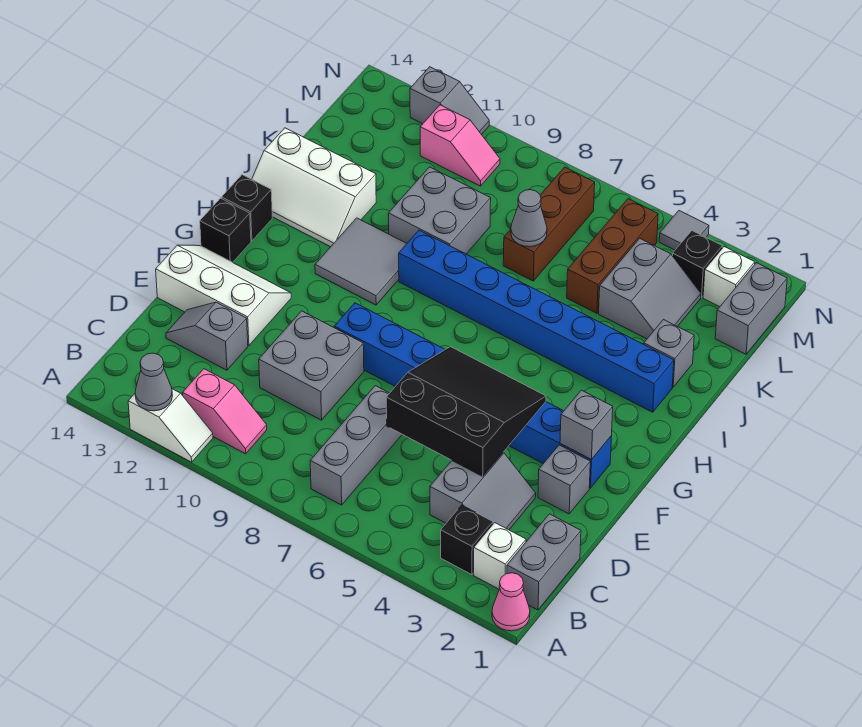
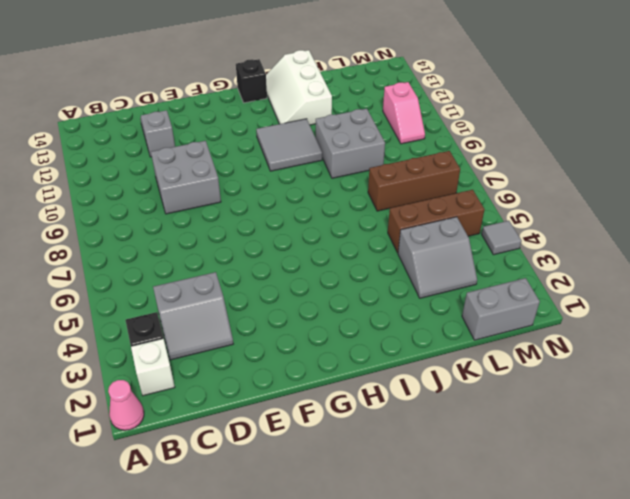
none -> white 1x2 slope [128,389,213,462]
none -> grey 1x2 brick [507,514,581,610]
none -> grey 1x3 brick [310,386,402,505]
none -> pink 1x2 slope [182,369,267,454]

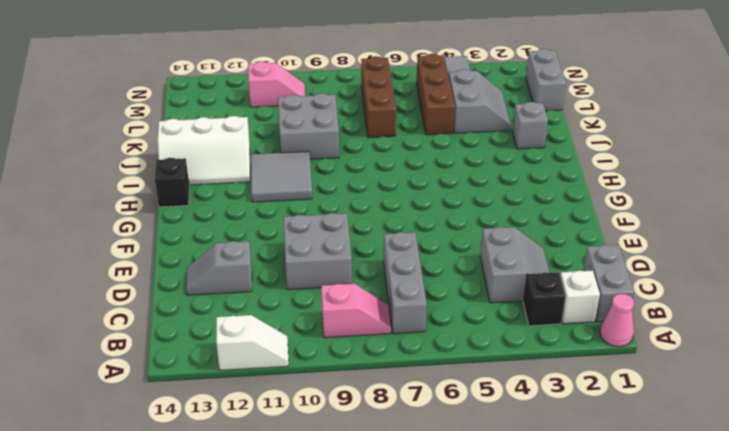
pink 1x2 slope [321,284,391,338] -> pink 1x2 slope moved to [182,369,267,454]
none -> grey 1x1 brick [538,445,590,514]
none -> white 2x3 slope [156,245,291,346]
none -> blue 1x8 brick [334,303,611,488]
none -> black 1x1 brick [200,198,251,262]

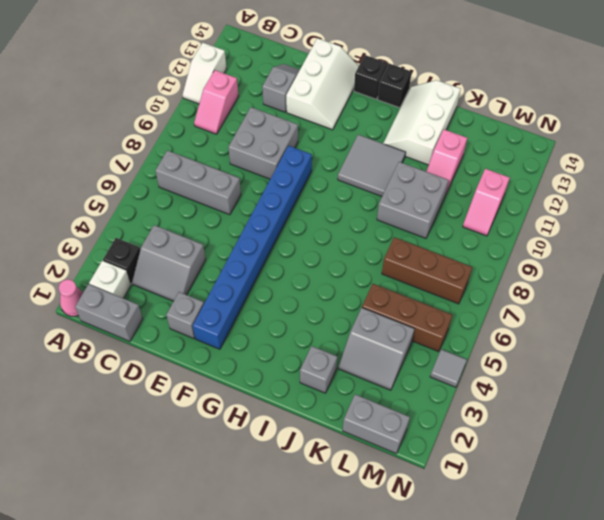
pink 1x2 slope [426,129,467,193] -> none
none -> blue 1x8 brick [399,230,674,412]
none -> white 1x1 brick [703,247,755,307]
none -> black 1x1 brick [673,231,722,297]
none -> grey 1x2 slope [410,67,489,135]

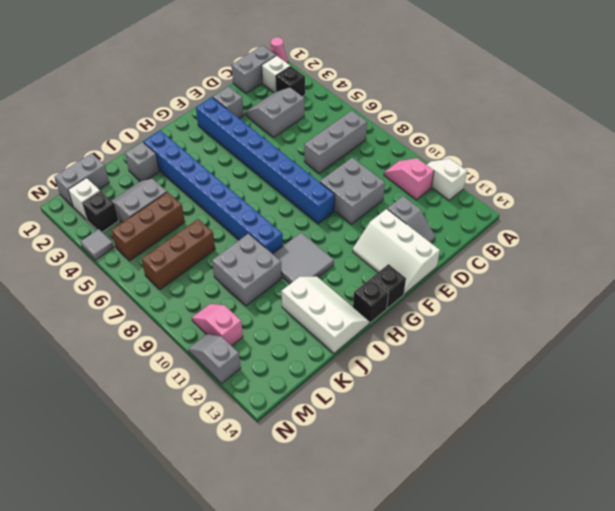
none -> grey 1x1 cone [135,353,172,411]
none -> black 3x3 slope [386,347,546,476]
none -> grey 1x1 brick [560,390,613,459]
none -> grey 1x1 cone [511,190,547,247]

